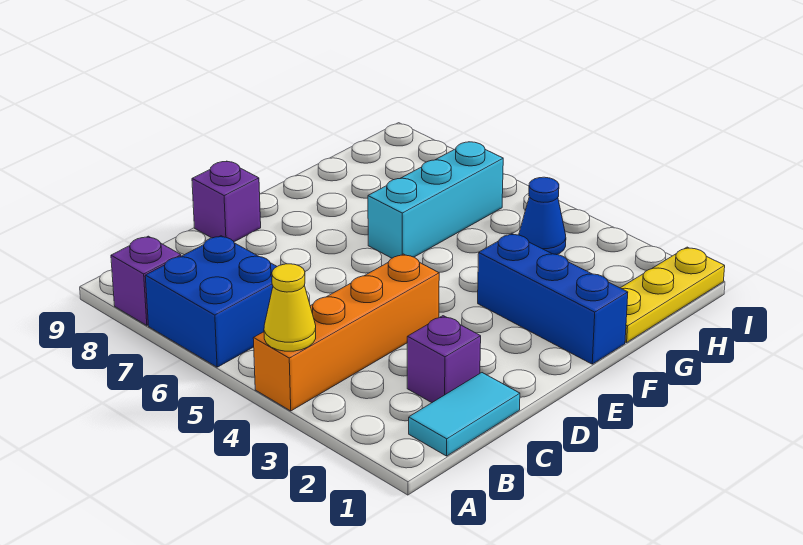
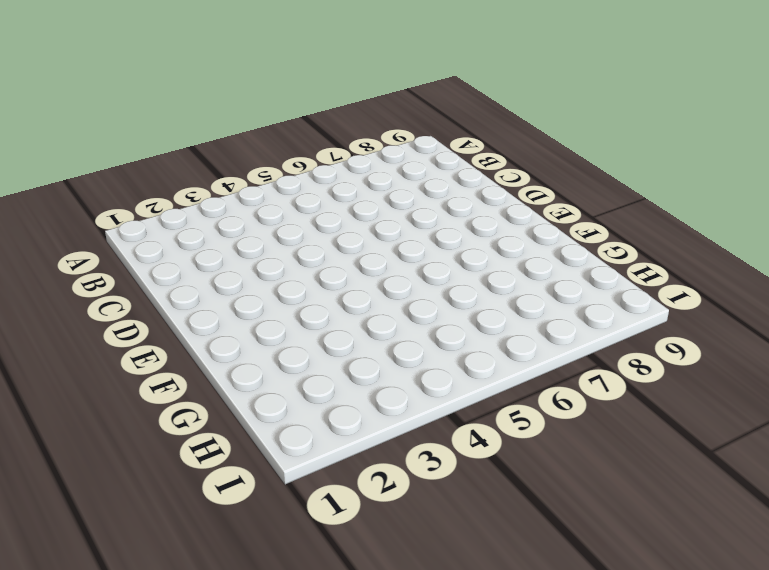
none -> orange 1x4 brick [253,254,439,411]
none -> blue 2x2 brick [145,236,277,367]

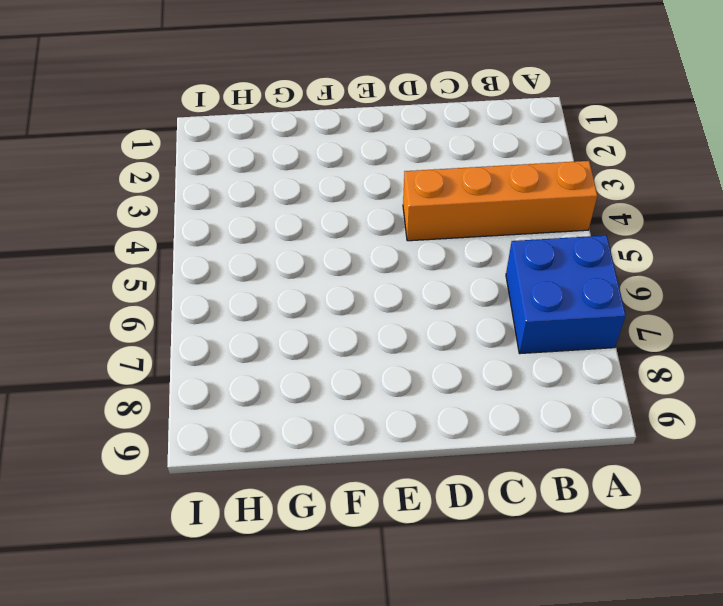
none -> purple 1x1 brick [111,236,181,325]
none -> cyan 1x2 tile [409,373,520,456]

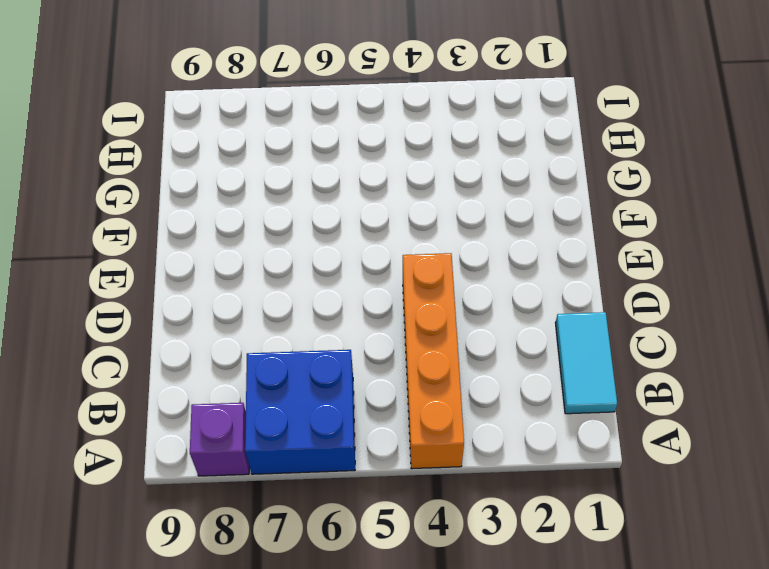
none -> purple 1x1 brick [407,316,481,403]
none -> purple 1x1 brick [192,161,261,242]

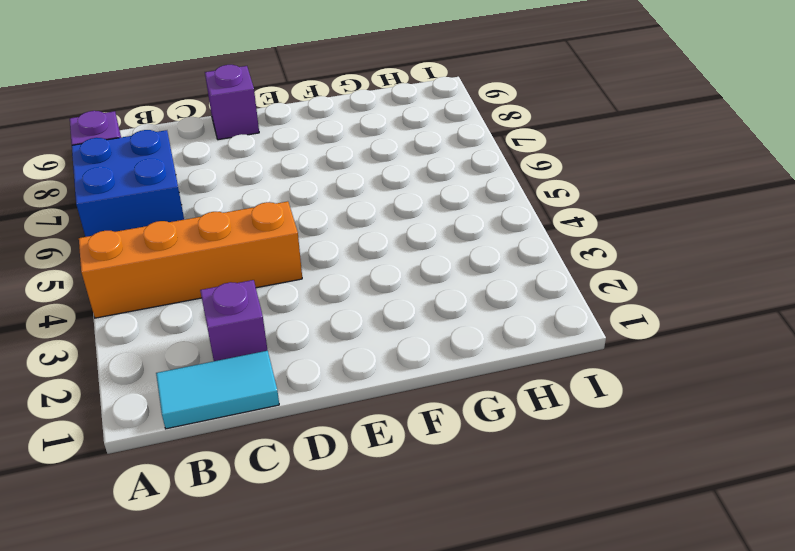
none -> blue 1x3 brick [478,233,628,364]
none -> cyan 1x3 brick [368,142,503,258]

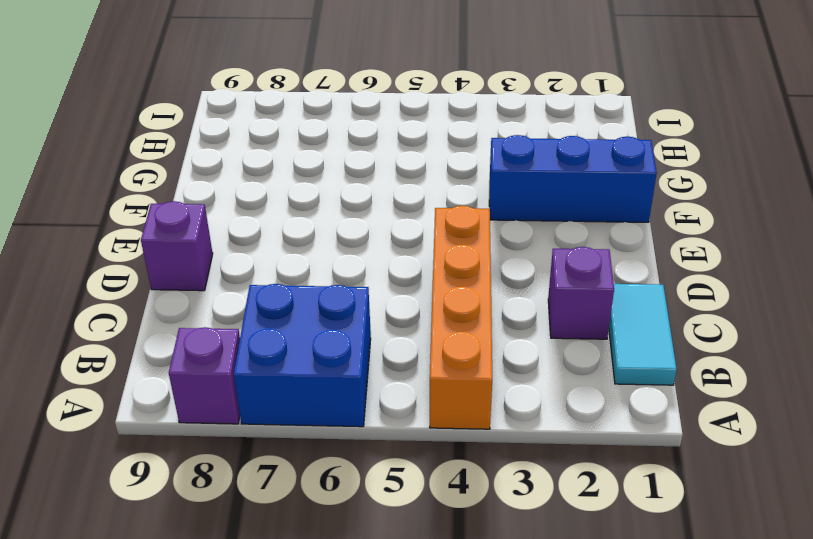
none -> cyan 1x3 brick [368,142,503,258]
none -> yellow 1x3 plate [621,247,725,343]

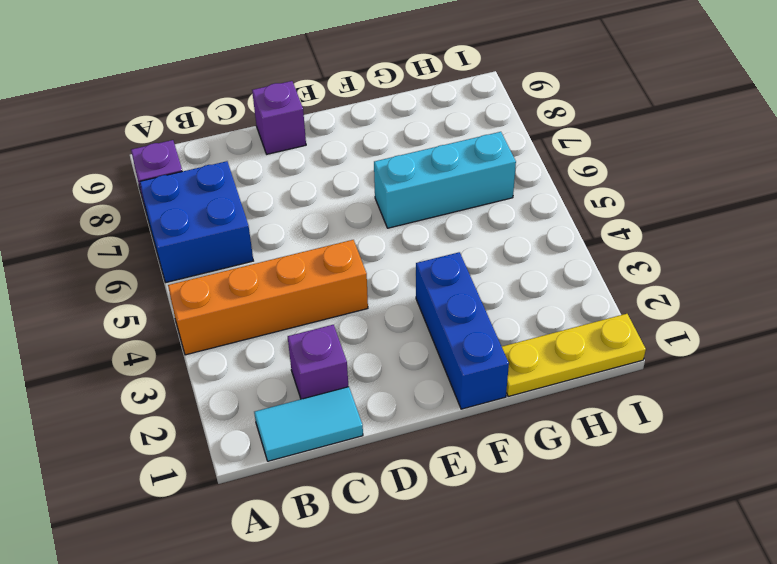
none -> blue 1x1 cone [519,177,566,255]
none -> yellow 1x1 cone [264,264,316,351]

